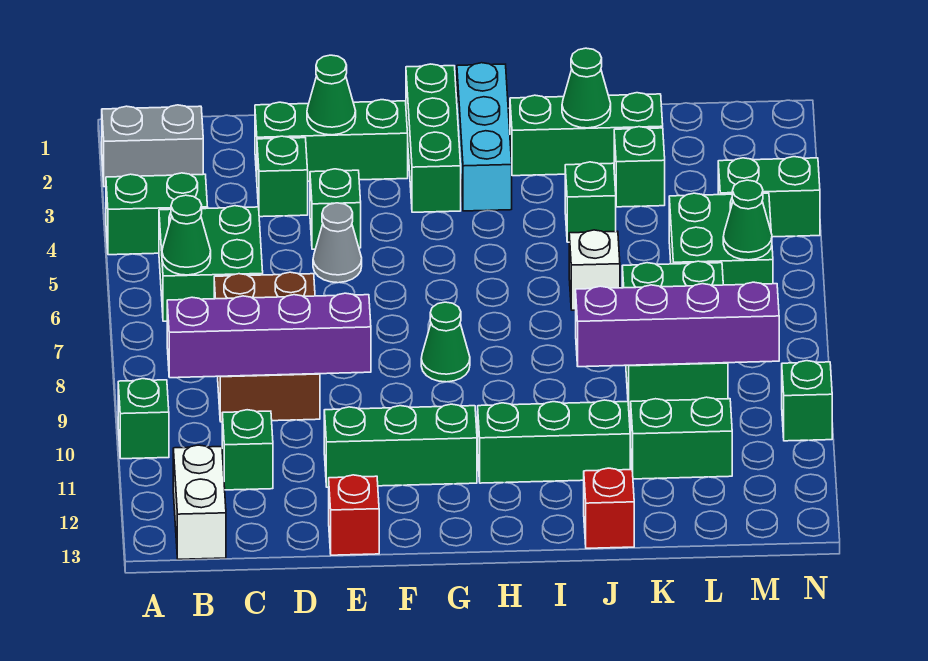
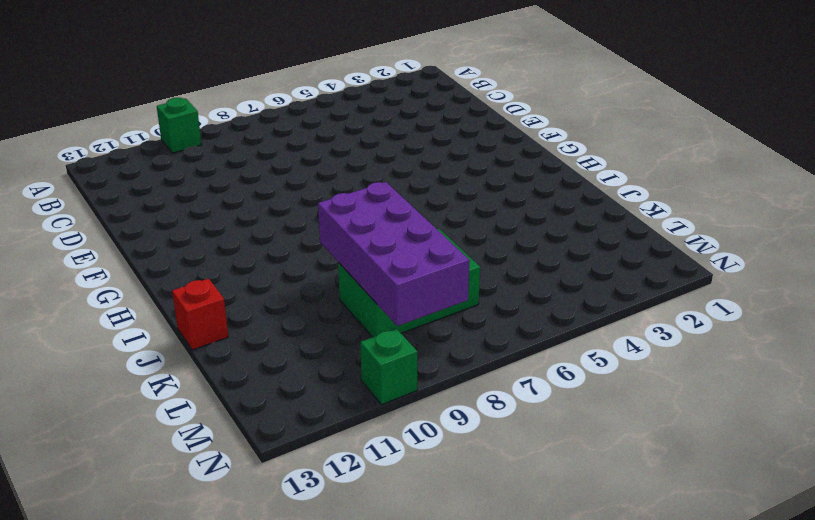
purple 2x4 brick [318,182,470,326] -> purple 1x4 brick [576,282,779,367]
none -> grey 1x2 brick [102,105,203,187]
none -> green 1x2 brick [106,173,208,255]
none -> green 2x2 brick [159,206,263,321]
none -> white 1x2 brick [173,445,226,559]

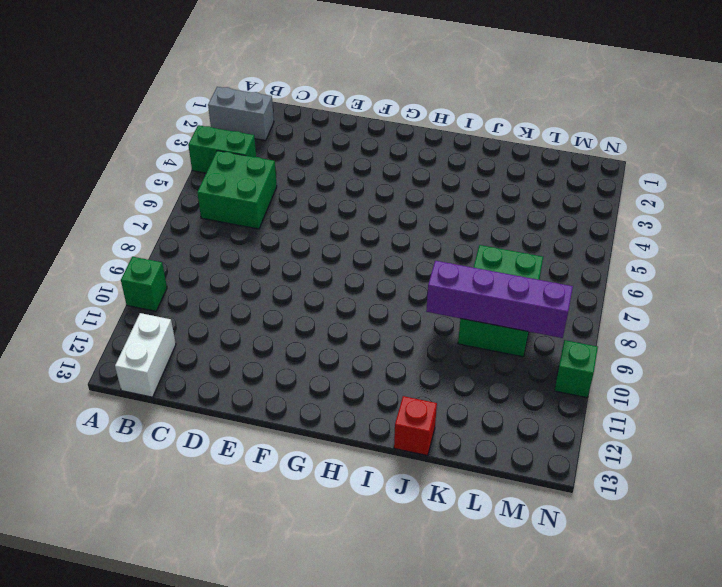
none -> brown 2x3 brick [214,272,320,422]
none -> green 1x1 brick [222,410,273,490]
none -> green 1x3 brick [255,100,408,181]
none -> green 1x1 brick [257,136,308,217]

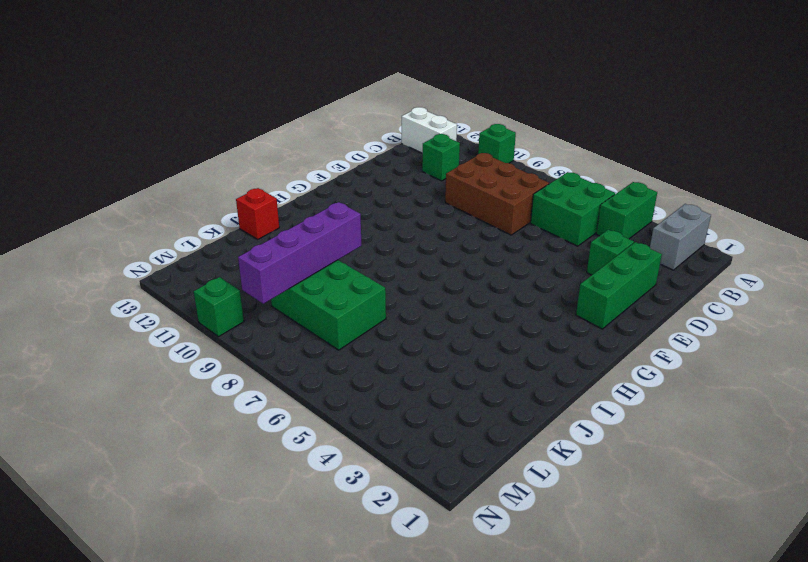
none -> green 1x1 brick [310,169,361,249]
none -> grey 1x1 cone [313,203,362,283]
none -> green 1x3 brick [324,404,477,487]
none -> red 1x1 brick [329,475,379,555]

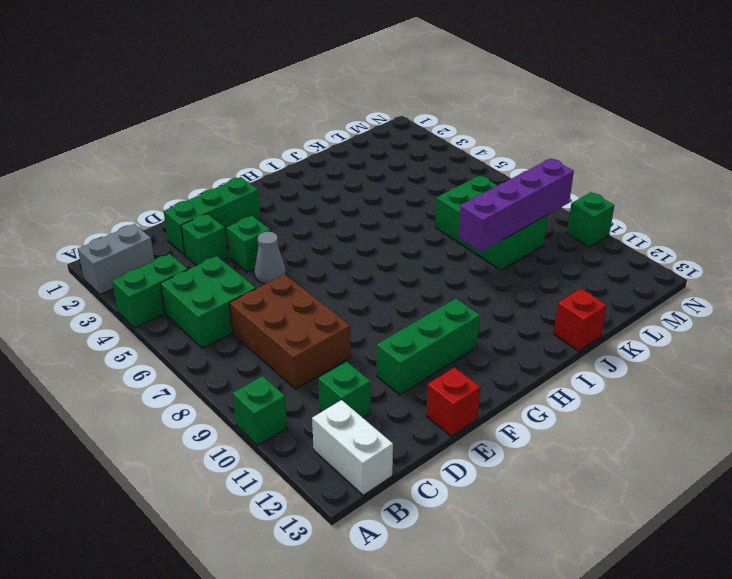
none -> green 1x3 brick [406,64,461,212]
none -> green 1x1 cone [421,302,470,382]
none -> cyan 1x3 brick [457,63,512,211]
none -> green 1x3 brick [478,400,630,483]

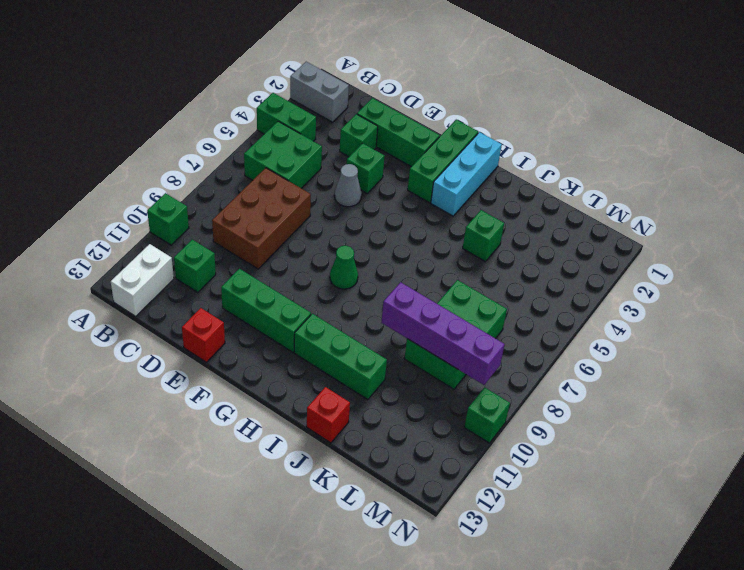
none -> green 1x3 brick [510,93,663,176]
none -> white 1x1 brick [569,230,620,310]
none -> green 1x1 brick [614,127,665,207]
none -> green 1x2 brick [631,397,732,479]

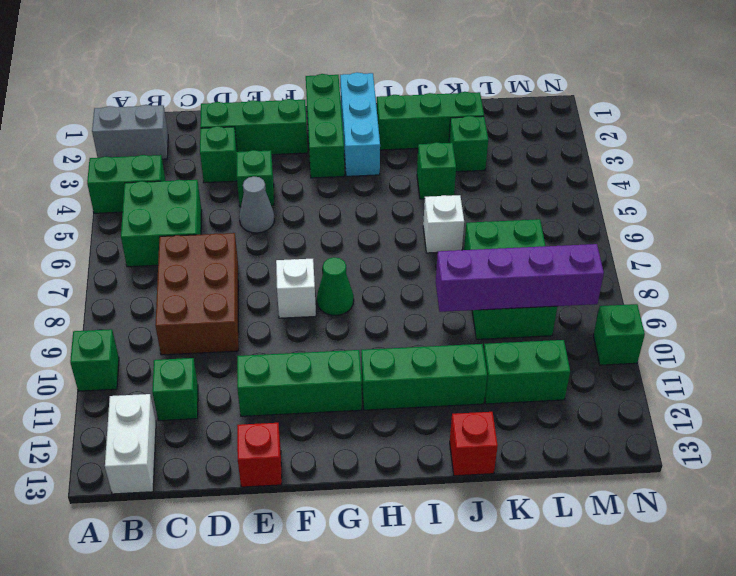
white 1x1 brick [276,259,316,318] -> none
none -> green 2x2 brick [669,193,773,285]
none -> green 1x2 brick [718,157,820,237]
none -> green 1x1 cone [162,195,211,275]
none -> purple 1x4 brick [167,293,371,378]

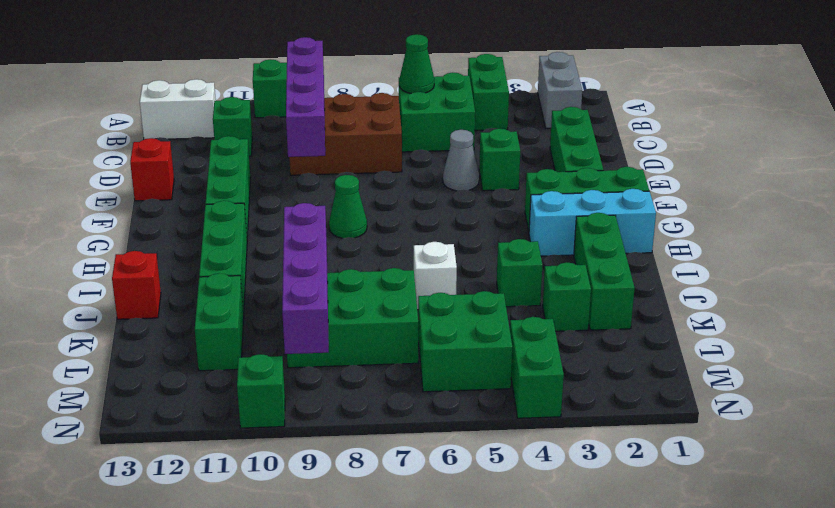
none -> green 1x1 brick [257,136,308,217]
none -> green 1x1 cone [307,55,356,135]
none -> green 1x1 cone [562,48,611,128]
none -> green 1x1 cone [723,180,772,260]

